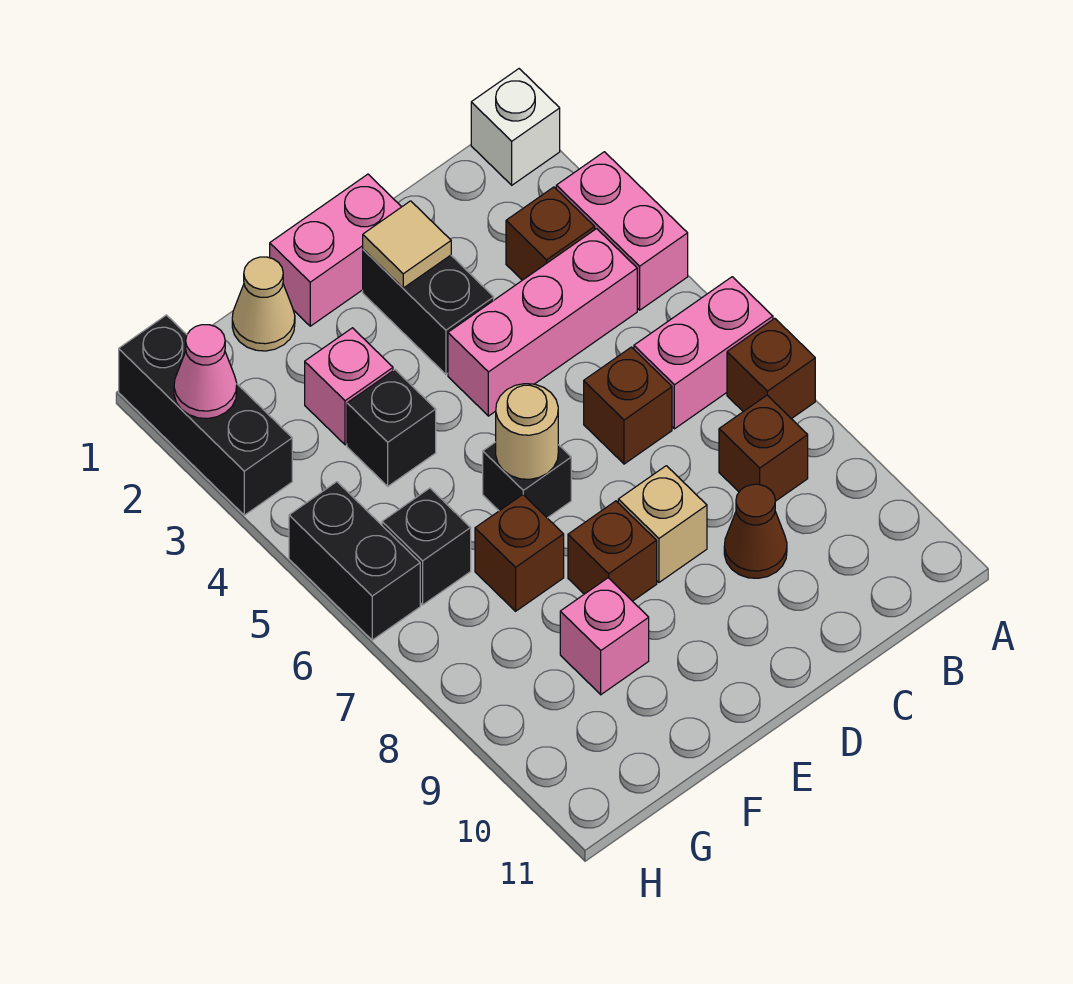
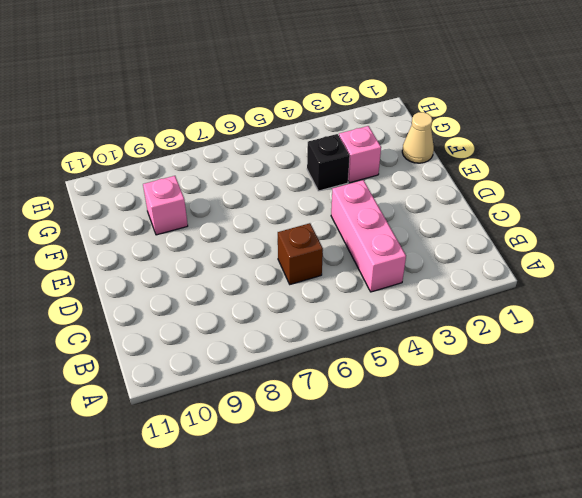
none -> white 1x1 brick [471,69,560,185]
none -> pink 1x2 brick [556,152,688,310]
none -> pink 1x2 brick [634,277,773,429]

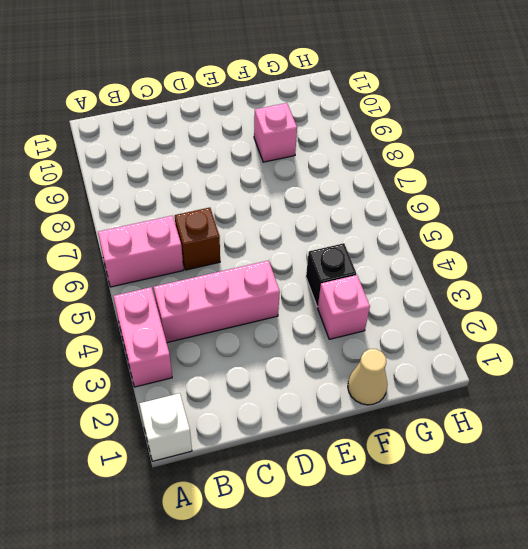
none -> brown 1x1 brick [727,318,815,419]
none -> brown 1x1 brick [506,187,595,280]
none -> brown 1x1 brick [719,395,808,501]

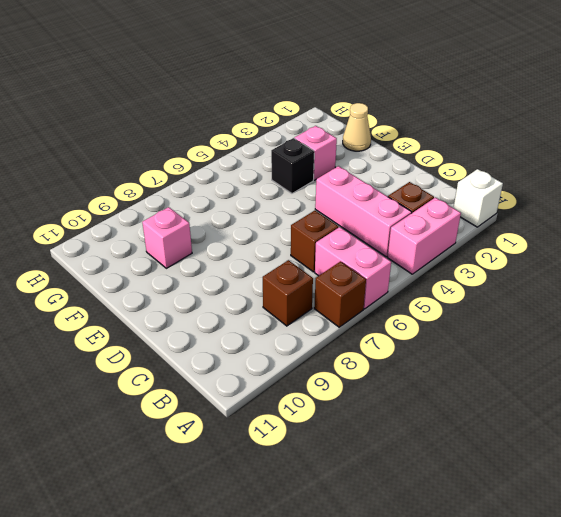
none -> brown 1x1 cone [724,484,787,578]
none -> pink 1x2 brick [270,174,401,326]
none -> black 1x2 brick [363,250,494,374]

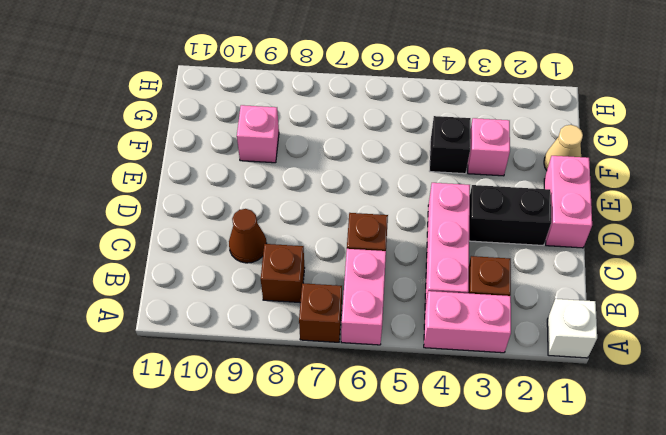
none -> tan 1x1 brick [618,466,707,582]
none -> black 1x1 brick [483,442,571,518]
none -> brown 1x1 brick [568,501,657,601]

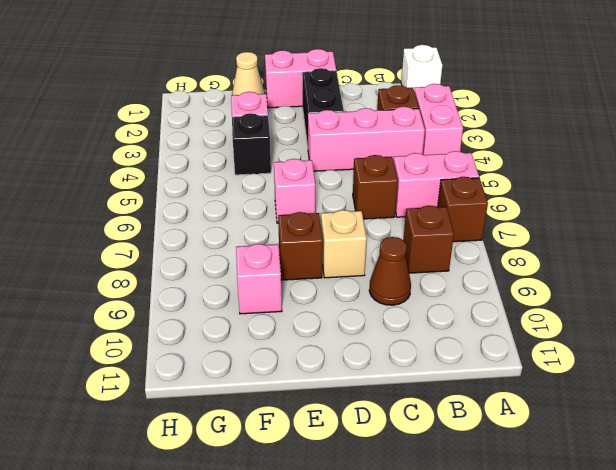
pink 1x1 brick [274,159,315,223] -> black 1x1 brick [483,442,571,518]
none -> brown 1x1 brick [475,495,564,611]
none -> black 1x1 brick [382,488,471,605]
none -> black 1x3 brick [119,315,292,515]

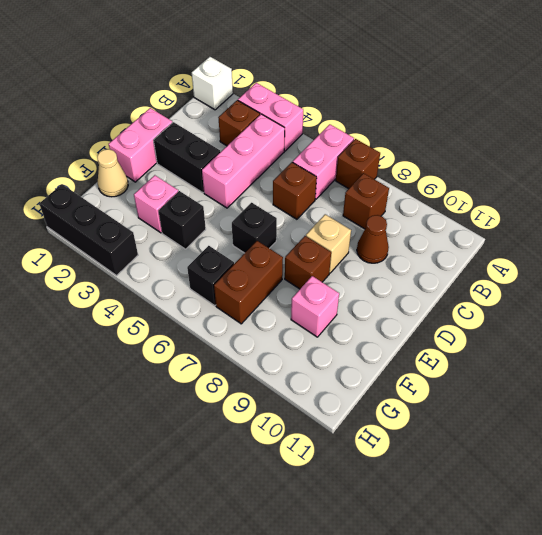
brown 1x2 brick [214,241,283,324] -> brown 1x1 brick [475,495,564,611]
none -> black 1x2 brick [289,482,420,640]
none -> tan 1x1 tile [363,201,451,288]
none -> tan 1x1 round brick [496,384,558,479]

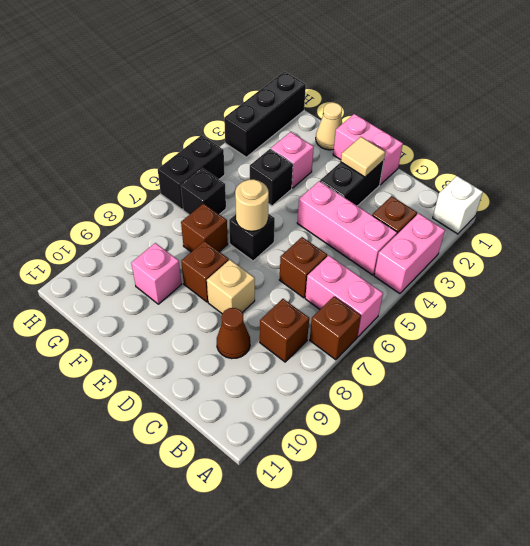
none -> pink 1x1 cone [174,325,237,419]

